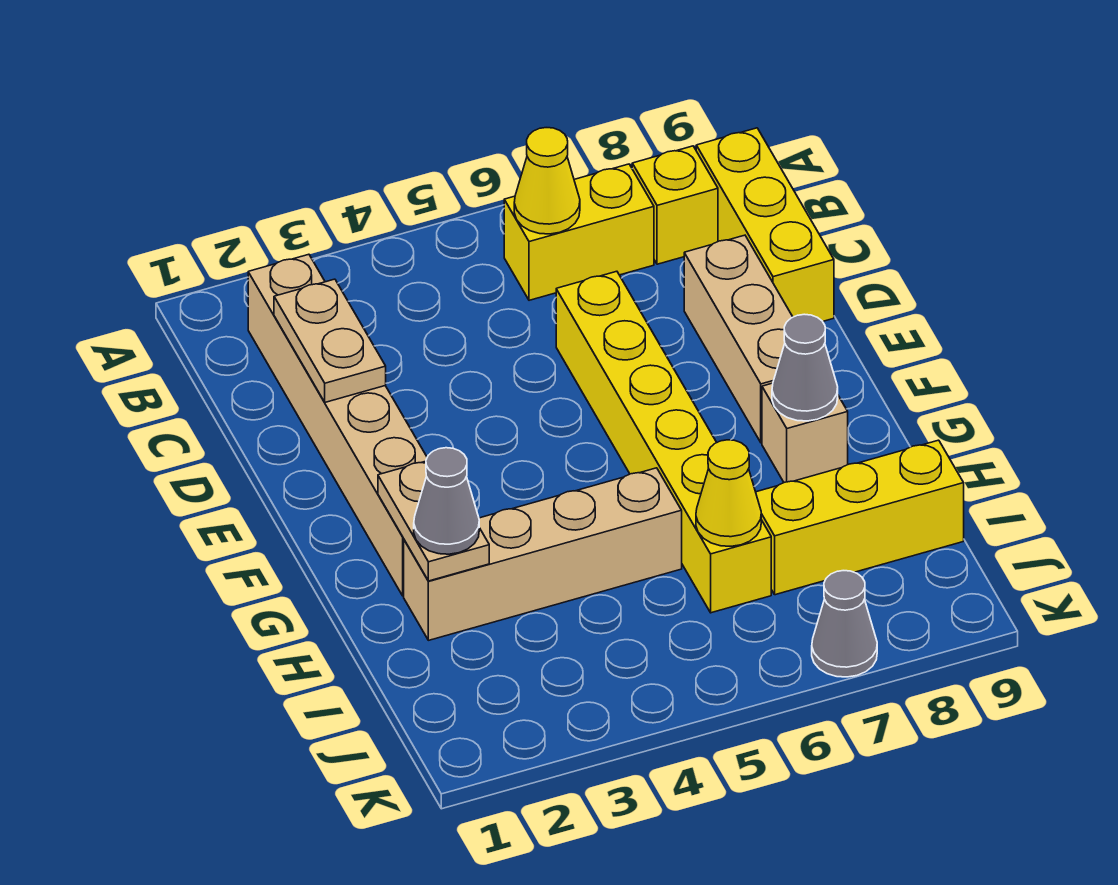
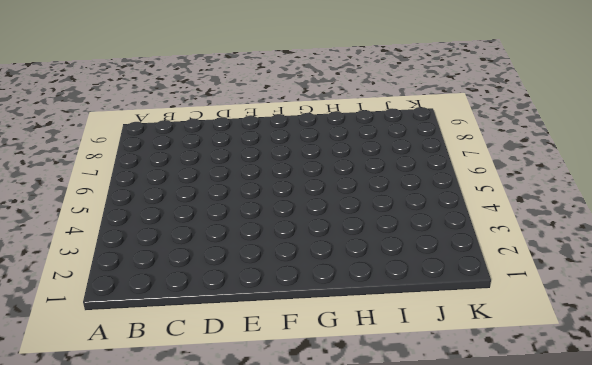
none -> tan 1x6 brick [248,254,427,596]
none -> yellow 1x2 brick [504,164,654,300]
none -> yellow 1x1 brick [632,146,718,264]

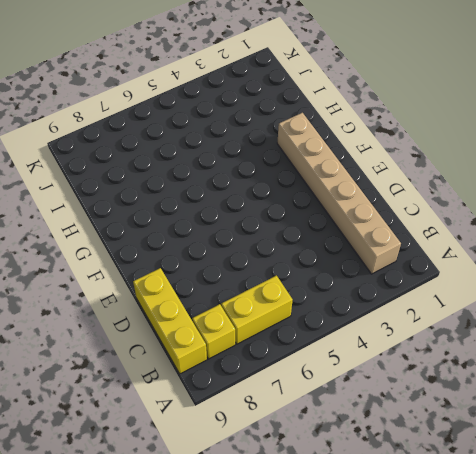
none -> yellow 1x6 brick [556,271,771,613]
none -> tan 1x3 brick [684,235,793,443]
none -> tan 1x1 brick [762,383,848,482]

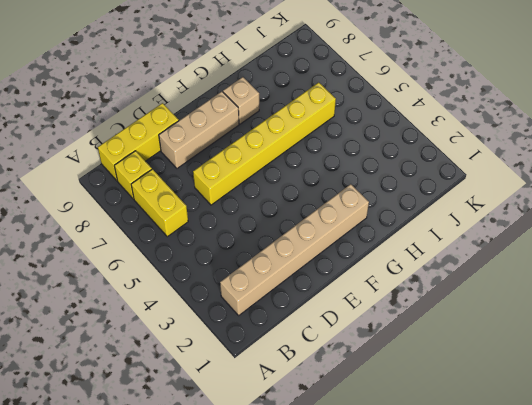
none -> tan 1x4 brick [404,468,682,640]
none -> yellow 1x3 brick [756,440,964,595]
none -> grey 1x1 cone [812,571,877,677]

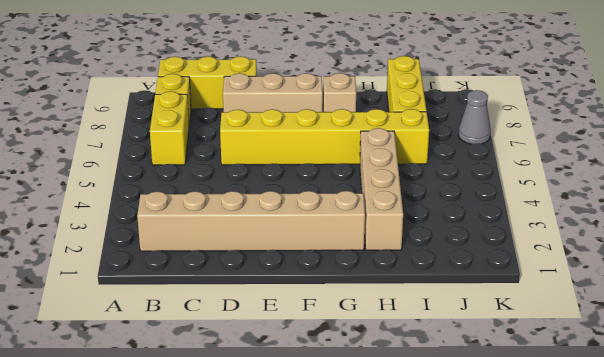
none -> yellow 1x1 cone [514,128,580,234]
none -> tan 1x2 plate [274,279,386,402]
none -> tan 1x2 plate [378,461,489,581]

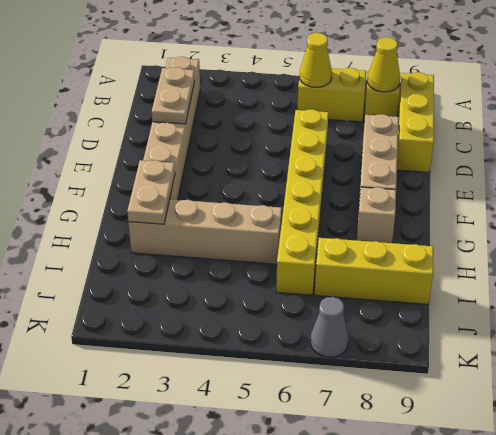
yellow 1x1 cone [367,37,400,92] -> yellow 1x1 cone moved to [696,440,761,546]
none -> grey 1x1 cone [772,314,838,421]
none -> grey 1x1 cone [414,448,479,554]

